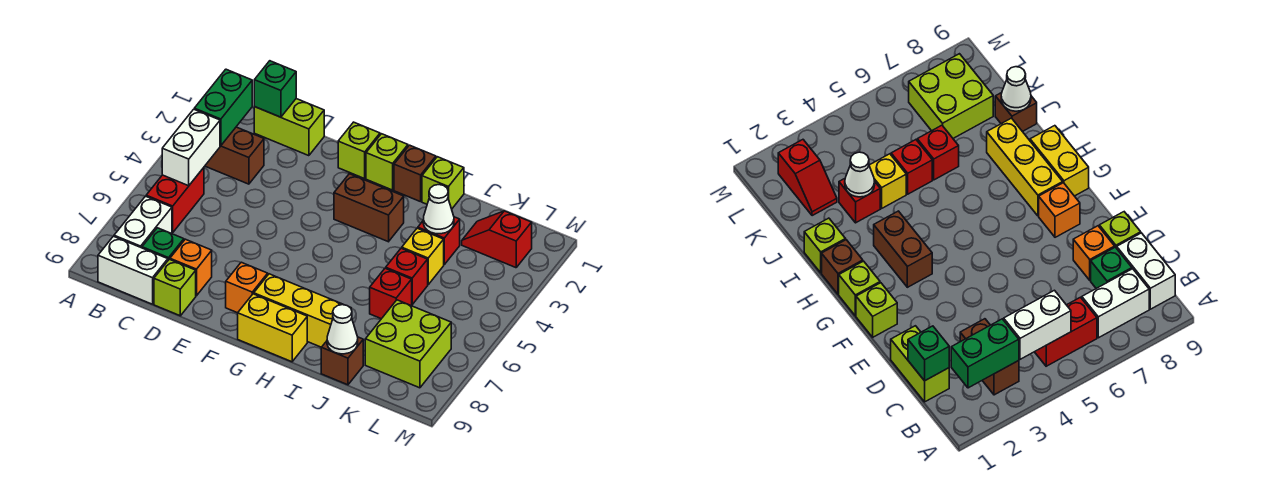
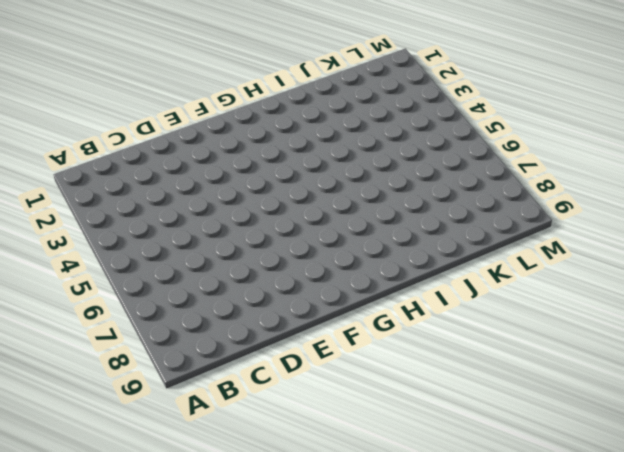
none -> brown 1x2 brick [205,127,264,184]
none -> red 1x2 brick [146,168,204,233]
none -> white 1x2 brick [114,196,172,248]

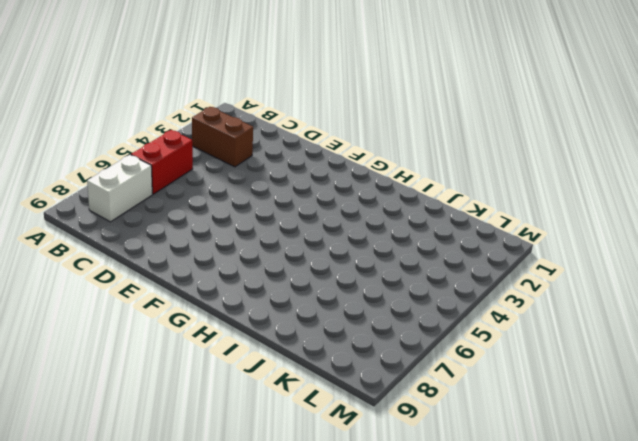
none -> white 1x2 brick [98,236,168,304]
none -> lime 1x2 brick [254,99,324,156]
none -> green 1x1 brick [142,228,184,260]

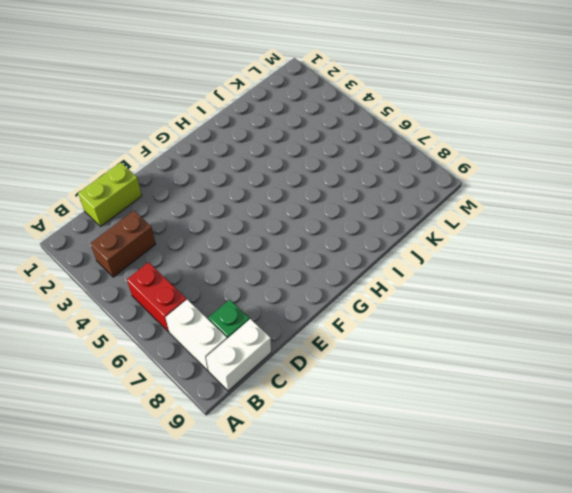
none -> orange 1x1 brick [170,239,212,296]
none -> lime 1x1 brick [154,259,196,316]
none -> lime 1x1 brick [338,122,380,179]

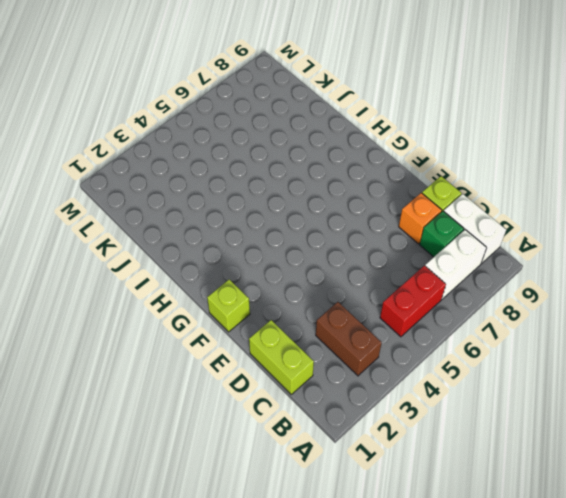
none -> orange 1x1 brick [226,262,268,313]
none -> lime 1x1 brick [366,134,408,190]
none -> brown 1x2 brick [334,174,404,242]

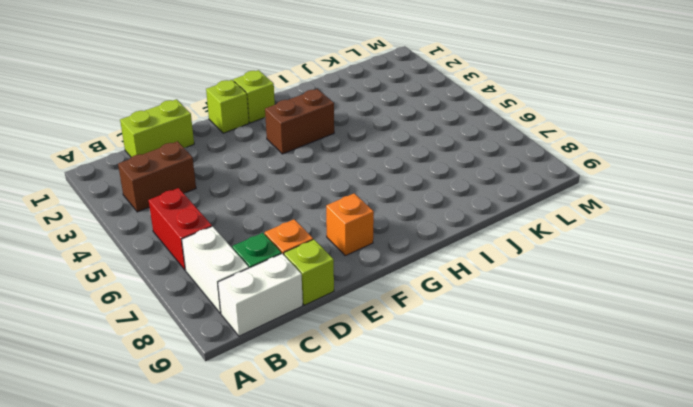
none -> yellow 1x3 brick [254,274,351,347]
none -> yellow 1x2 brick [238,294,307,362]
none -> brown 1x1 brick [394,145,436,202]

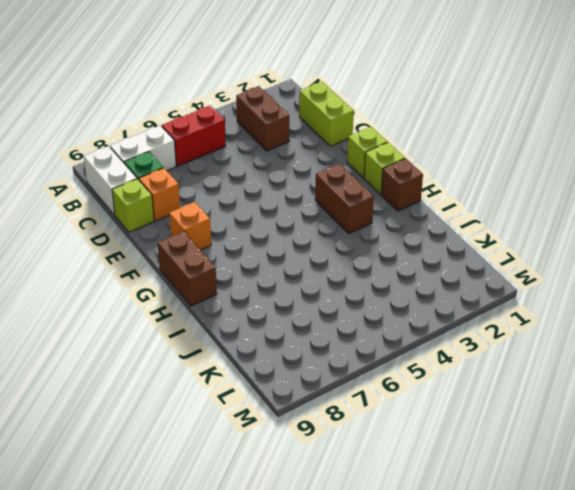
brown 1x2 brick [158,231,217,306] -> yellow 1x2 brick [238,294,307,362]
none -> yellow 1x3 brick [254,274,351,347]
none -> lime 1x1 brick [422,157,464,209]
none -> red 1x1 brick [418,217,460,264]

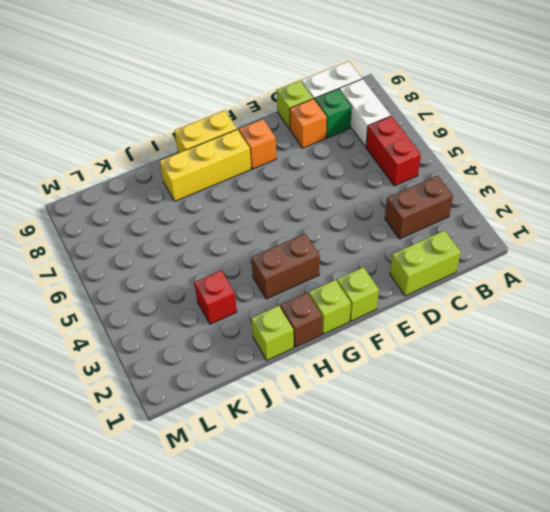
none -> yellow 1x1 brick [402,228,444,284]
none -> red 1x1 brick [386,248,428,305]
none -> red 1x1 brick [370,268,412,319]

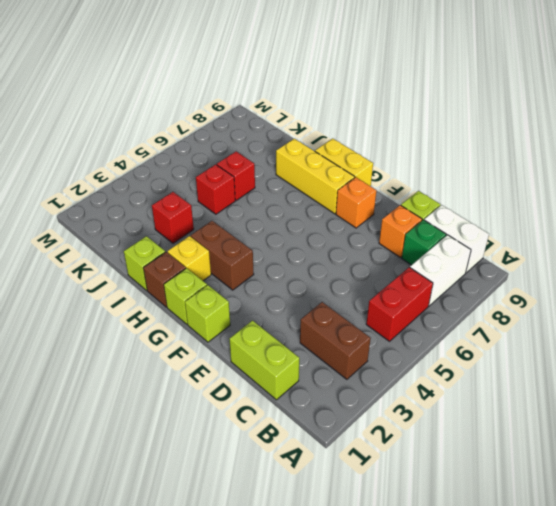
yellow 1x1 brick [167,236,211,281] -> yellow 1x1 brick moved to [402,228,444,284]
none -> brown 1x1 brick [321,337,363,385]
none -> red 1x2 slope [462,211,532,268]
none -> lime 2x2 brick [365,300,451,388]

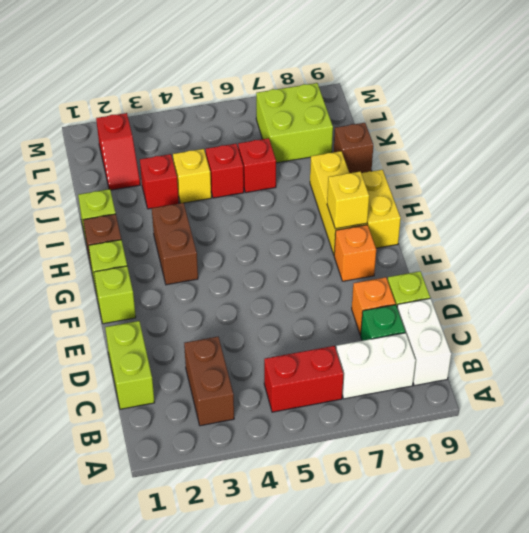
yellow 1x1 brick [327,171,369,229] -> none
none -> green 1x2 brick [194,69,252,146]
none -> white 1x2 brick [162,109,220,186]
none -> green 1x1 brick [254,61,296,117]

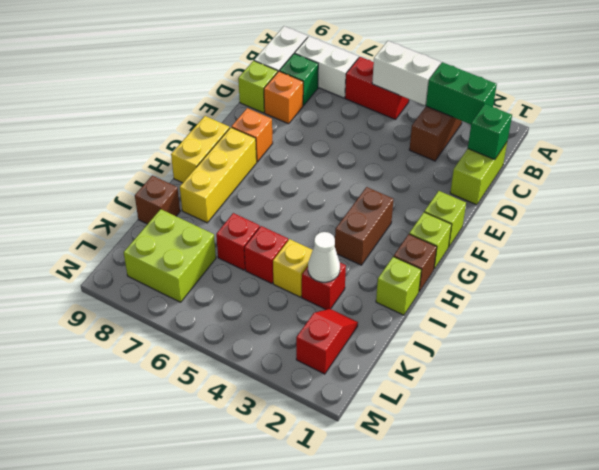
none -> white 1x1 cone [327,305,358,354]

